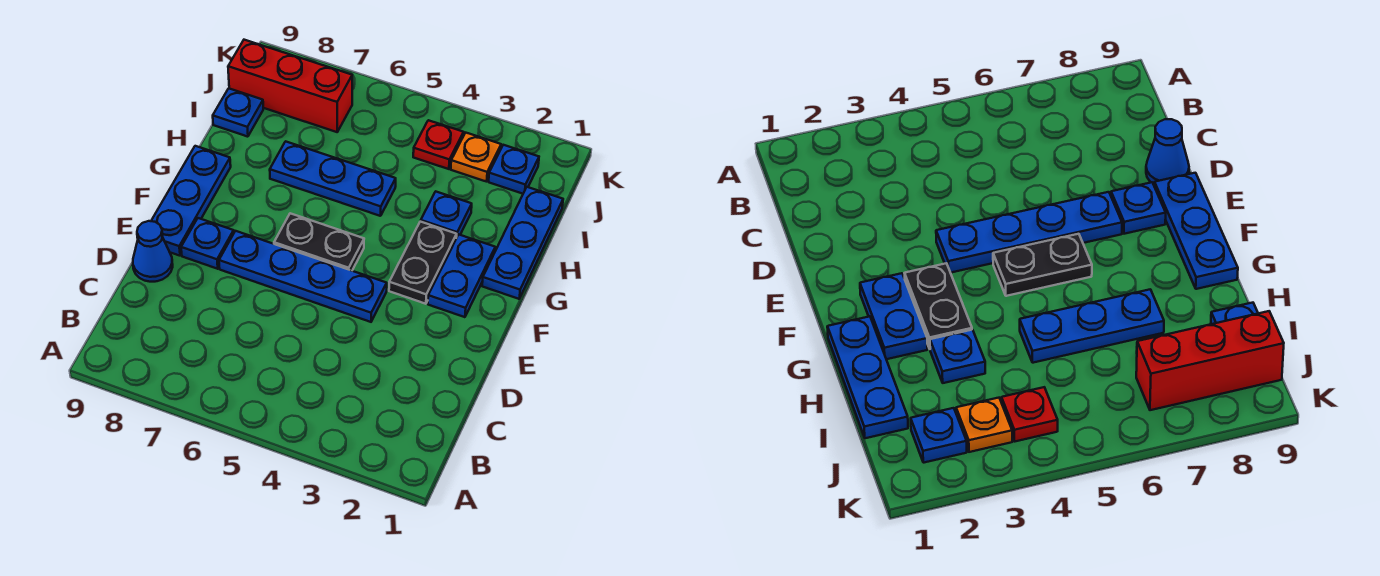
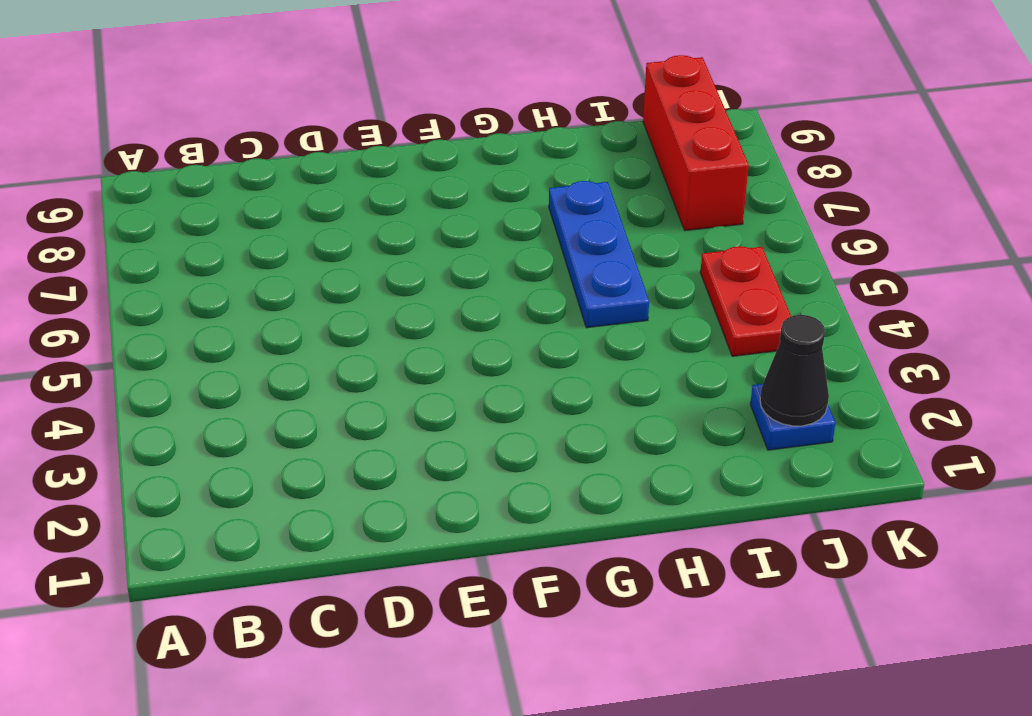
black 1x1 cone [760,315,829,426] -> none
red 1x2 plate [700,246,791,356] -> red 1x1 plate [413,120,464,169]
none -> blue 1x1 cone [133,221,173,282]
none -> blue 1x4 plate [219,231,387,322]
none -> blue 1x1 plate [181,218,234,269]

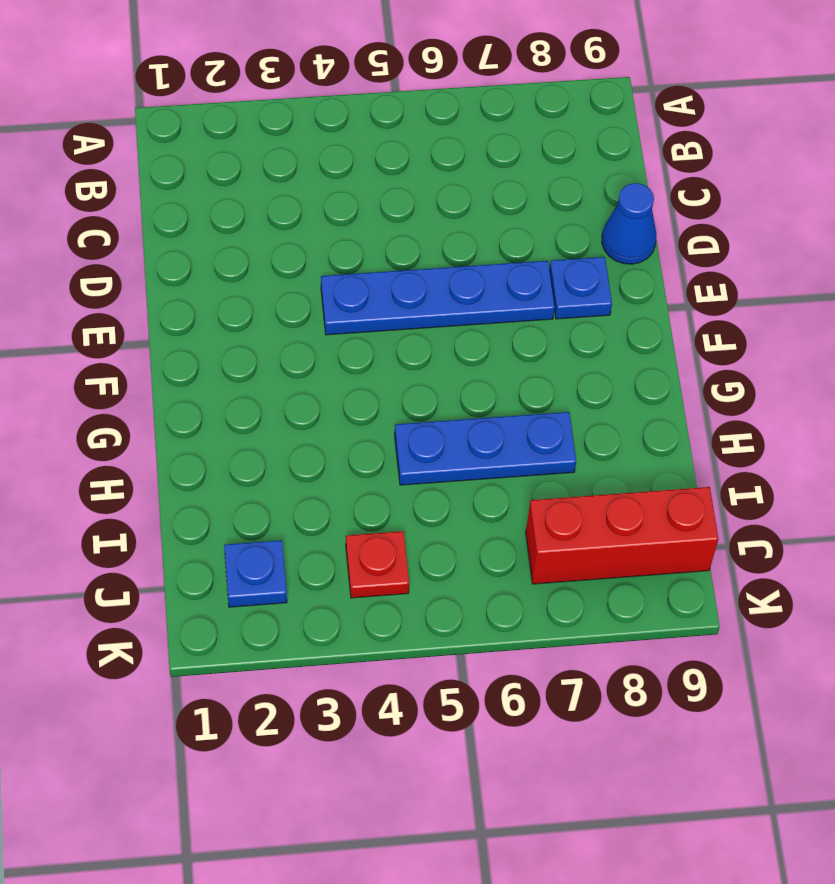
none -> blue 1x3 plate [151,146,231,256]
none -> blue 1x2 plate [428,235,495,317]
none -> black 1x2 plate [389,221,457,304]

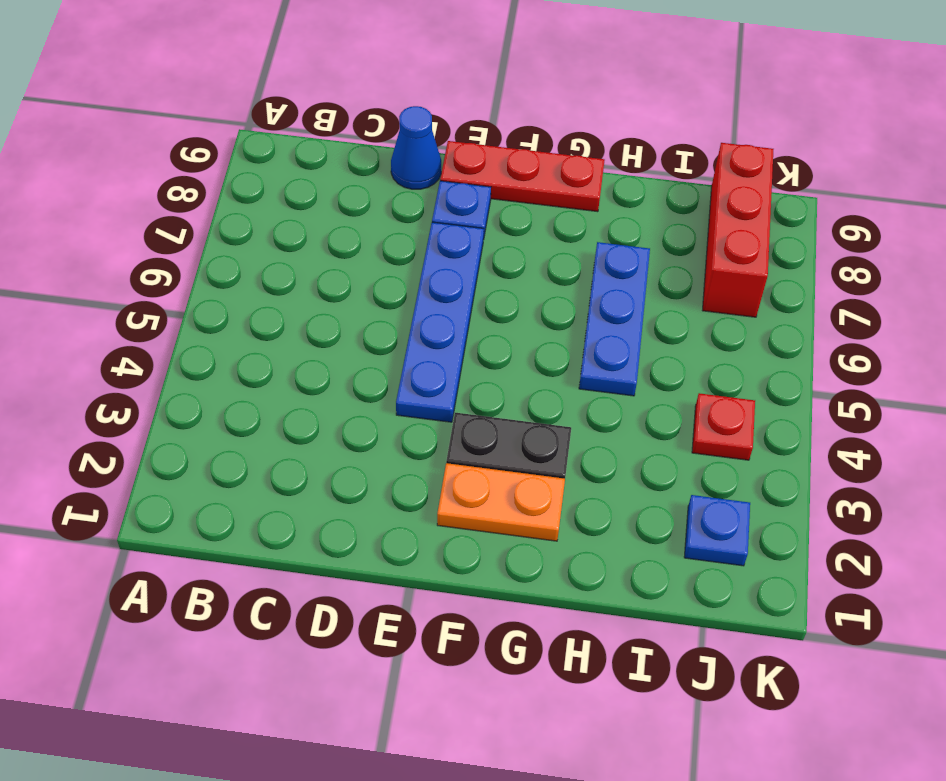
red 1x3 plate [440,141,605,212] -> blue 1x3 plate [151,146,231,256]
orange 1x2 plate [437,463,565,541] -> blue 1x2 plate [428,235,495,317]
none -> black 1x2 plate [274,213,364,271]
none -> blue 1x3 plate [482,187,563,299]
none -> blue 1x1 plate [421,192,472,238]

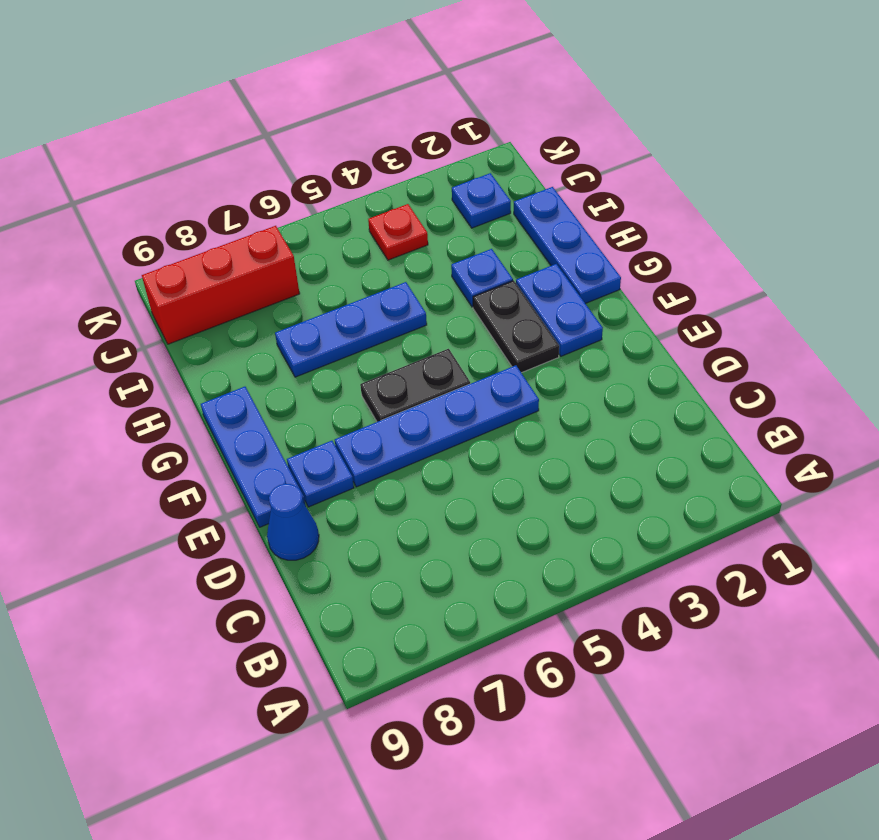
none -> blue 1x1 plate [213,88,263,137]
none -> orange 1x1 plate [451,133,501,182]

